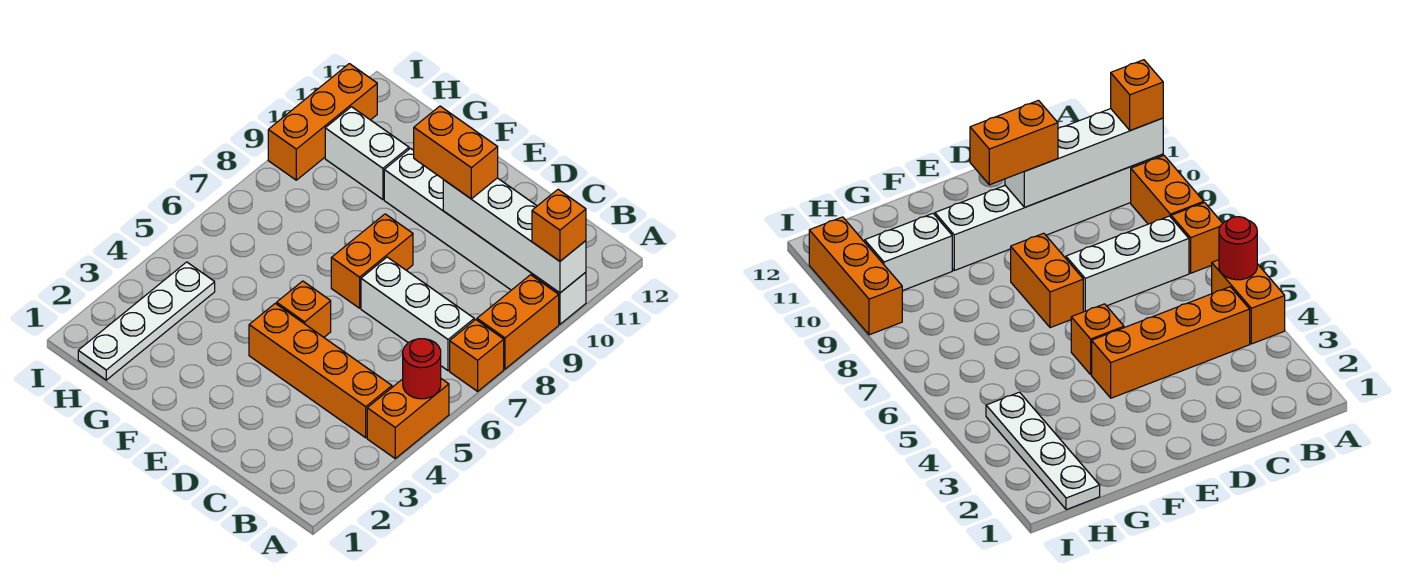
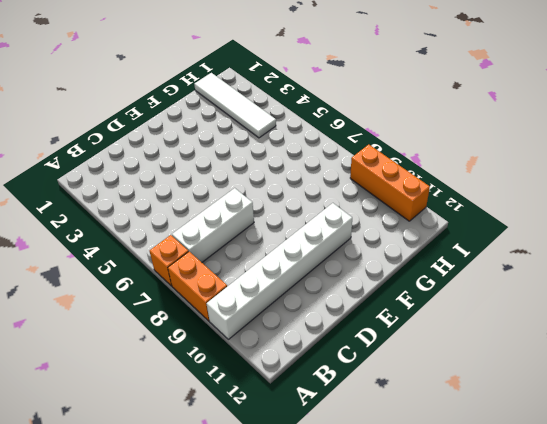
white 1x4 tile [194,73,276,138] -> white 1x4 plate [78,262,215,380]
none -> orange 1x2 brick [367,379,449,458]
none -> orange 1x4 brick [249,303,392,438]
none -> orange 1x1 brick [277,281,331,337]

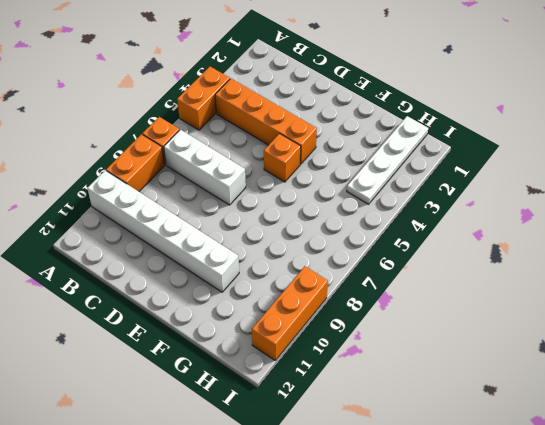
none -> orange 1x2 brick [331,214,413,308]
none -> white 1x2 brick [325,107,409,199]
none -> red 1x1 round brick [403,339,441,399]

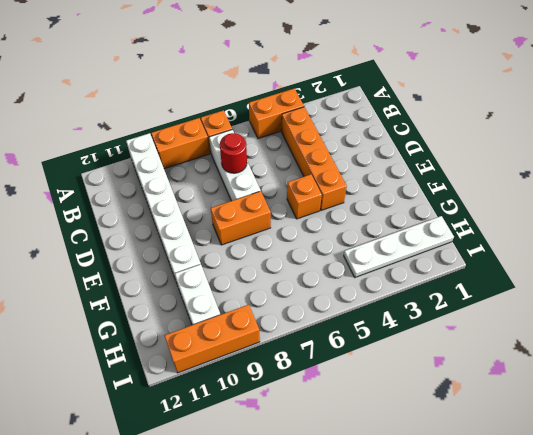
red 1x1 round brick [220,133,247,173] -> red 1x1 round brick moved to [403,339,441,399]
none -> white 1x4 brick [443,178,586,293]
none -> orange 1x1 brick [532,189,586,261]
none -> orange 1x2 brick [414,106,498,199]

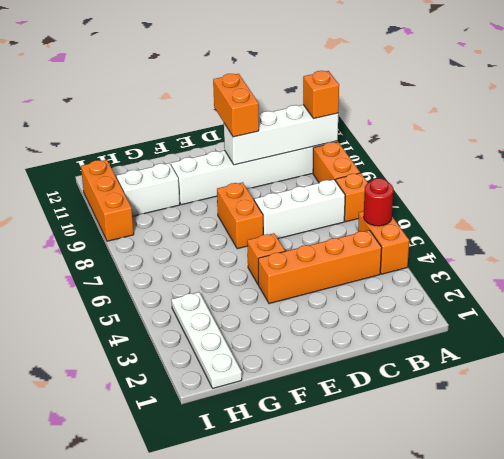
orange 1x2 brick [213,74,259,137] -> orange 1x2 brick turned to [414,106,498,199]

